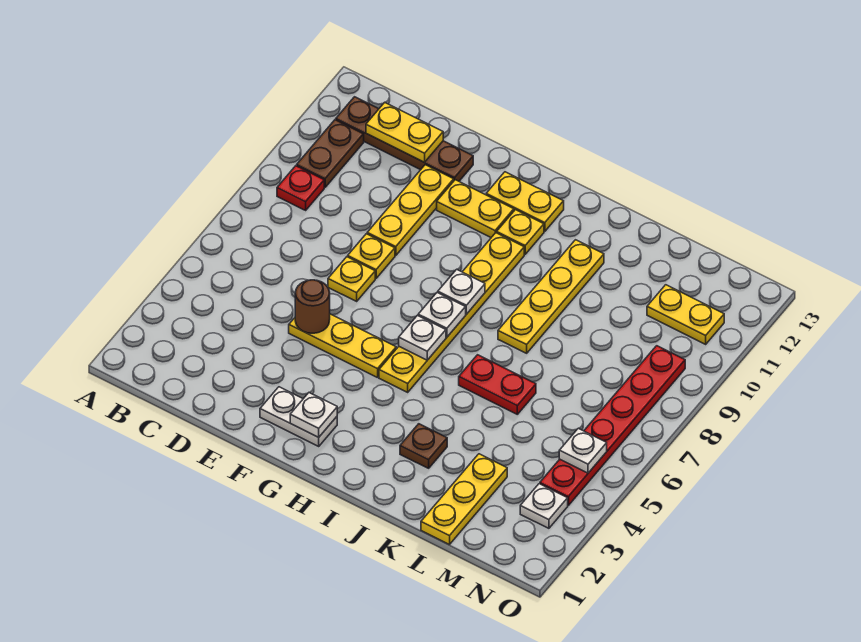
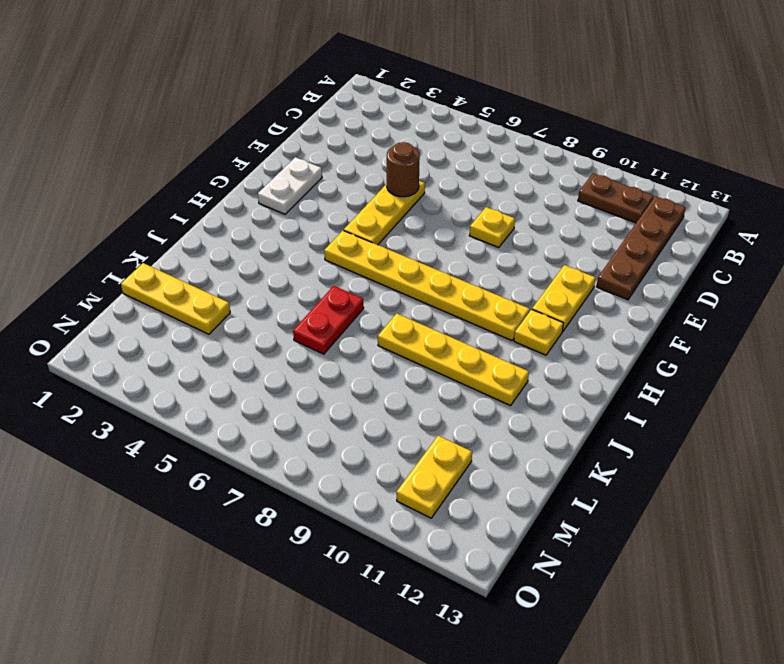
none -> red 1x1 plate [277,166,324,210]
none -> yellow 1x1 plate [328,257,375,301]
none -> yellow 1x3 plate [367,165,454,256]

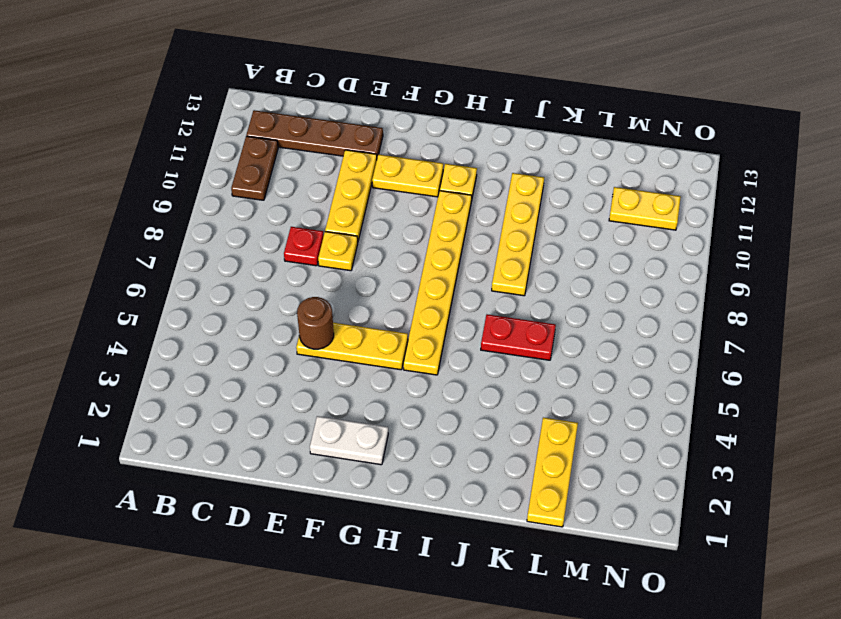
red 1x1 plate [284,227,324,266] -> red 1x1 plate moved to [277,166,324,210]
none -> yellow 1x1 plate [328,257,375,301]
none -> yellow 1x2 plate [486,172,564,231]
none -> brown 1x1 plate [400,424,447,468]

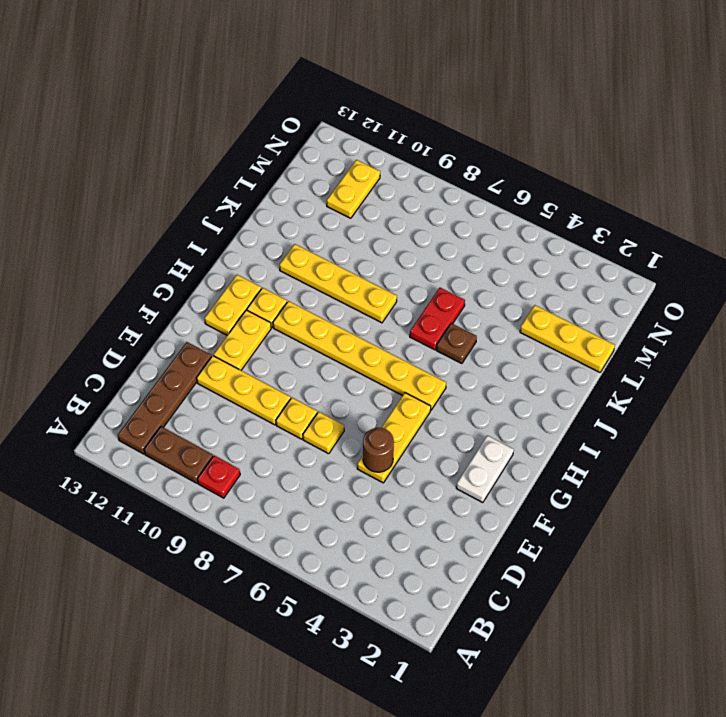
brown 1x1 plate [436,323,477,364] -> brown 1x1 plate moved to [400,424,447,468]
none -> white 1x1 plate [520,484,568,528]
none -> red 1x6 plate [540,346,685,506]
none -> yellow 1x2 plate [366,102,443,162]

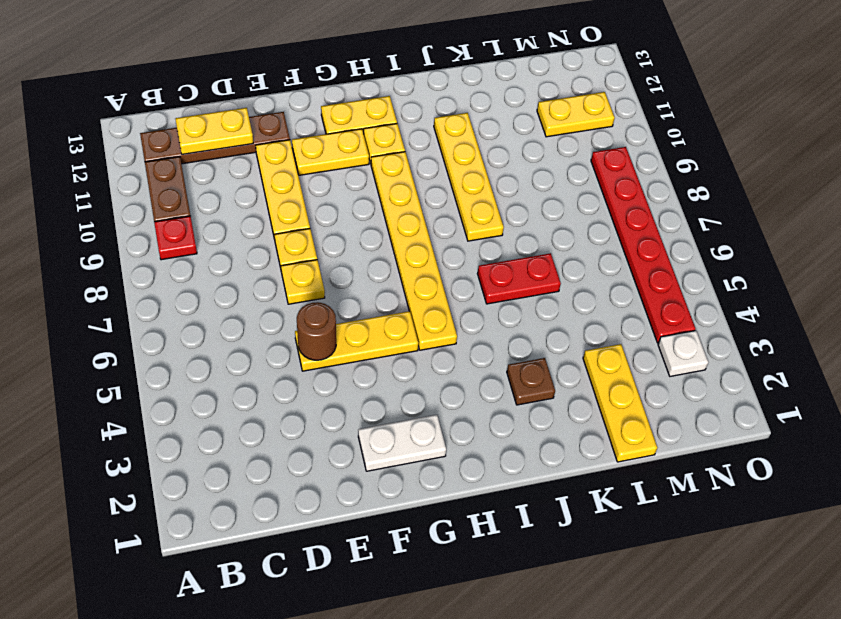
none -> white 1x1 plate [290,393,337,437]
none -> white 1x1 plate [399,315,446,360]
none -> white 1x1 plate [418,293,466,337]

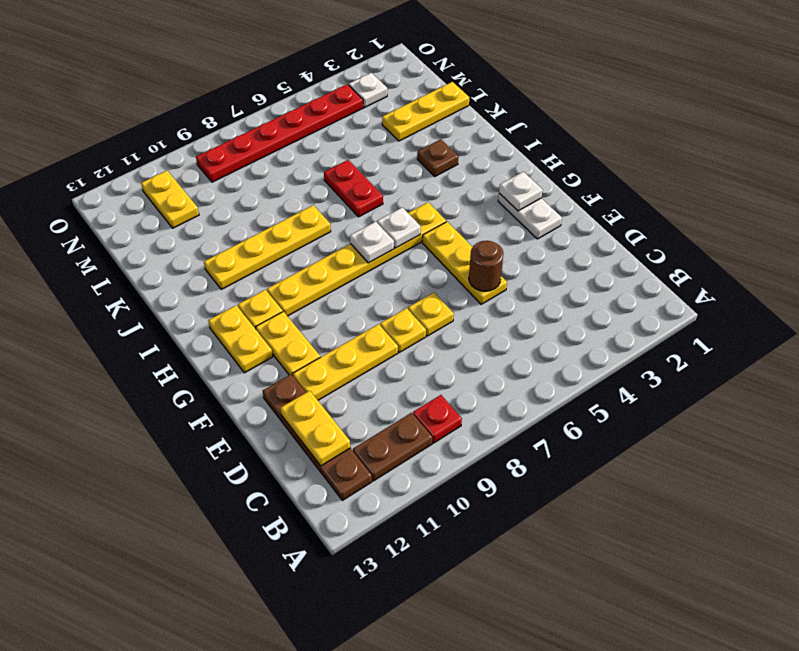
none -> white 1x1 plate [438,269,485,314]
none -> white 1x1 plate [559,428,607,473]

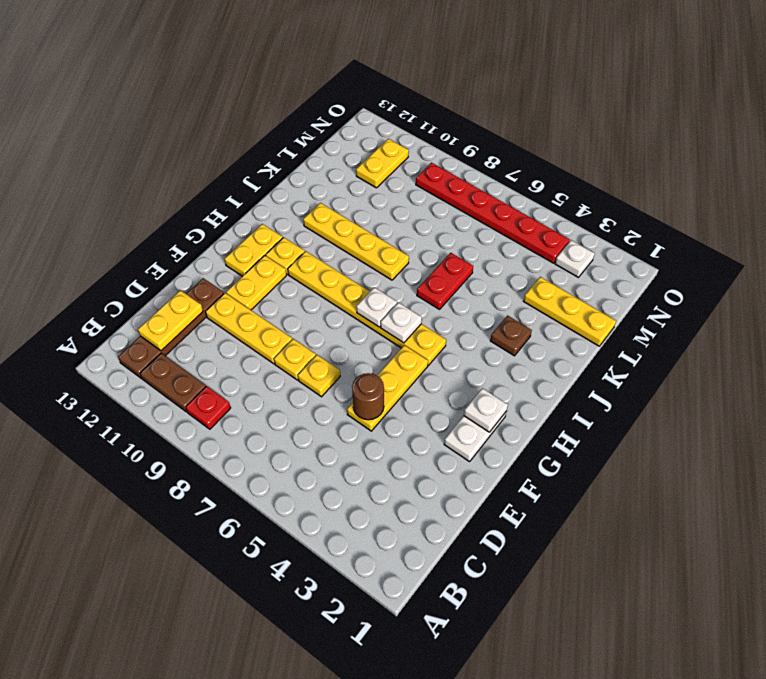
none -> white 1x1 plate [438,269,485,314]
none -> white 1x1 plate [559,428,607,473]

